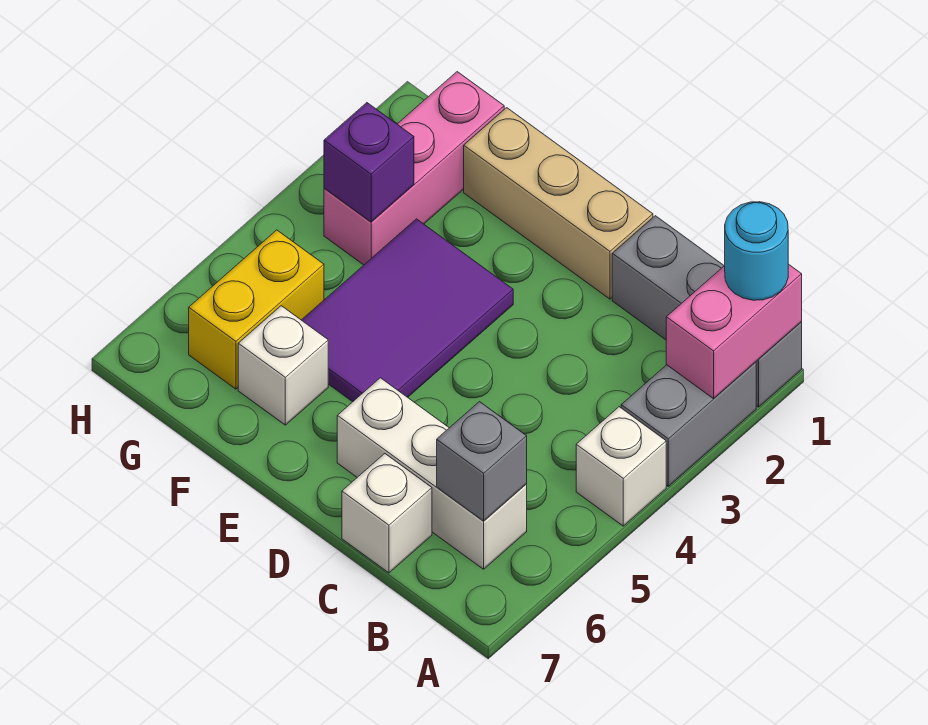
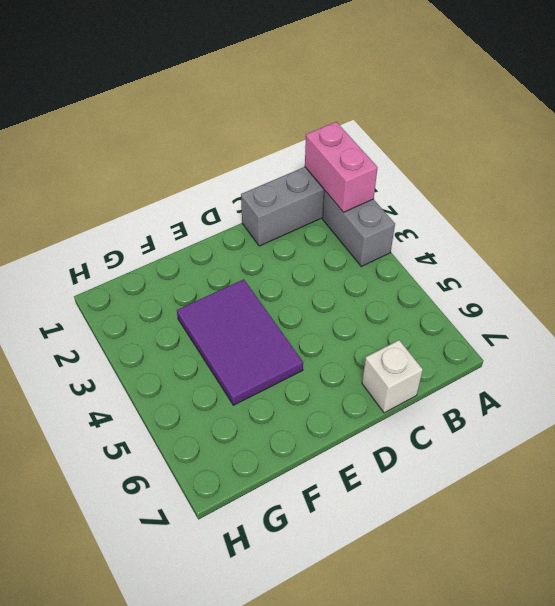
none -> white 1x1 brick [576,407,666,526]
none -> white 1x3 brick [337,378,527,569]
none -> tan 1x3 brick [464,108,653,299]

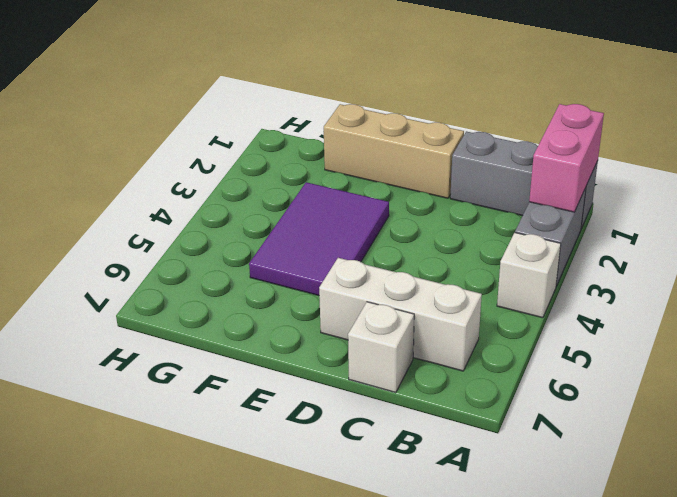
none -> white 1x1 brick [238,306,328,425]
none -> pink 1x3 brick [324,72,504,265]
none -> yellow 1x2 brick [189,230,324,389]

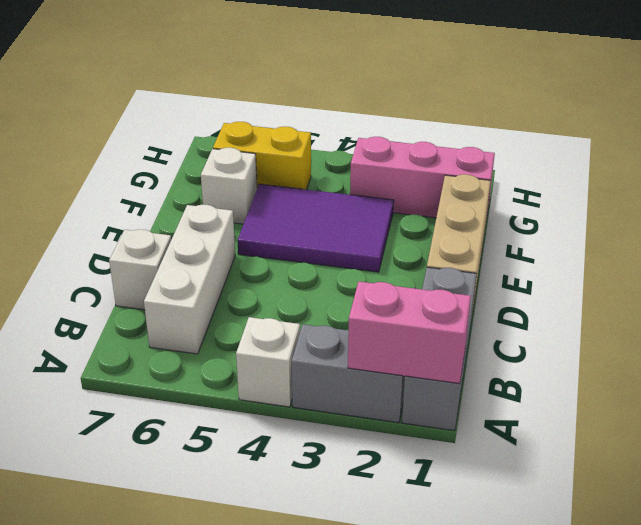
none -> grey 1x1 brick [437,402,527,521]
none -> purple 1x1 brick [324,103,414,222]
none -> cyan 1x1 round brick [725,202,788,300]

